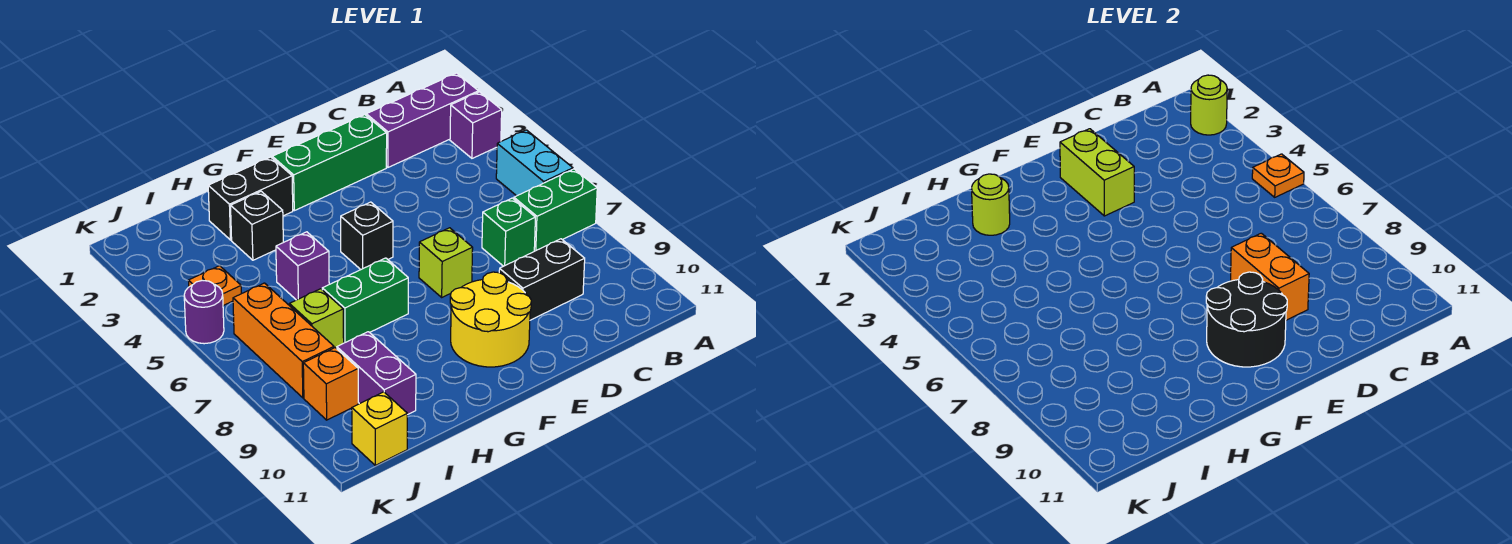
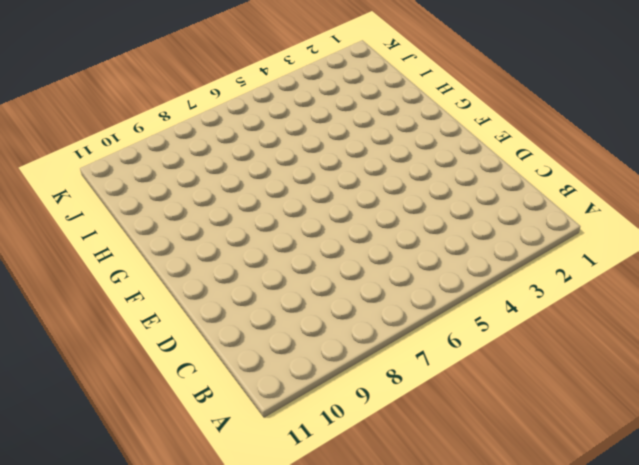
none -> purple 1x3 brick [366,73,478,167]
none -> purple 1x1 brick [450,92,502,158]
none -> cyan 1x2 brick [496,130,573,196]

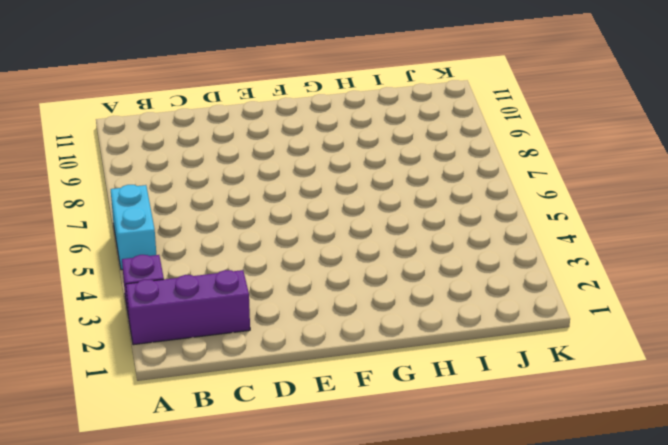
none -> green 1x2 brick [514,169,597,251]
none -> green 1x1 brick [482,198,535,266]
none -> black 1x2 brick [499,239,585,320]

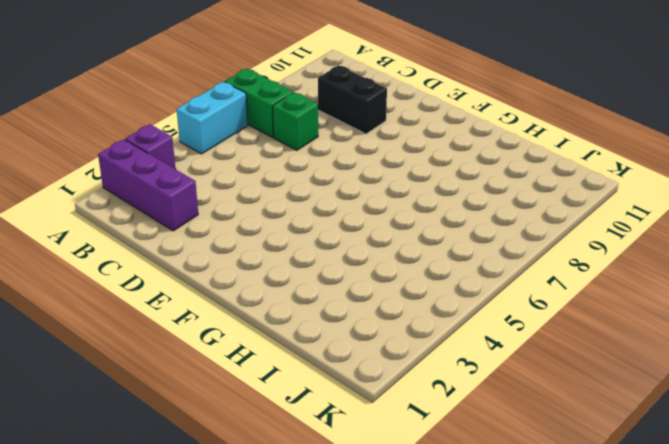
none -> green 1x3 brick [272,115,387,211]
none -> lime 1x1 brick [419,228,473,297]
none -> yellow 2x2 round brick [450,272,531,367]

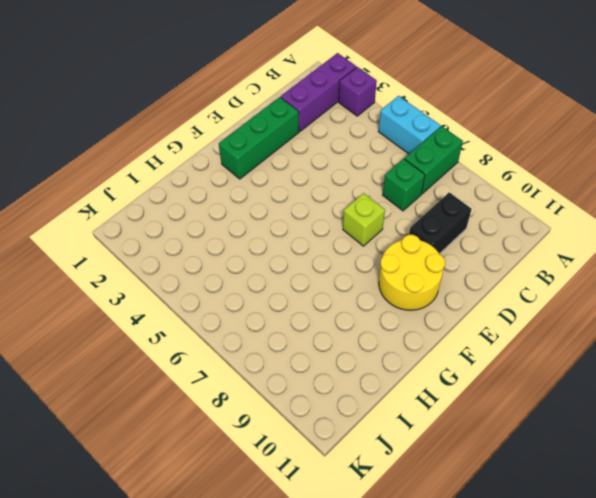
none -> black 1x1 brick [341,202,393,269]
none -> black 1x2 brick [208,157,293,240]
none -> green 1x2 brick [322,258,408,343]

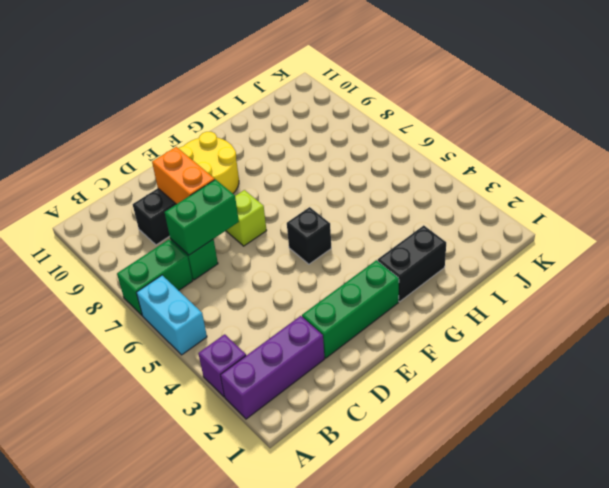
green 1x2 brick [164,179,239,255] -> green 1x2 brick moved to [322,258,408,343]
none -> black 1x1 brick [231,191,283,260]
none -> purple 1x1 brick [276,232,329,300]
none -> lime 1x1 brick [289,289,344,348]

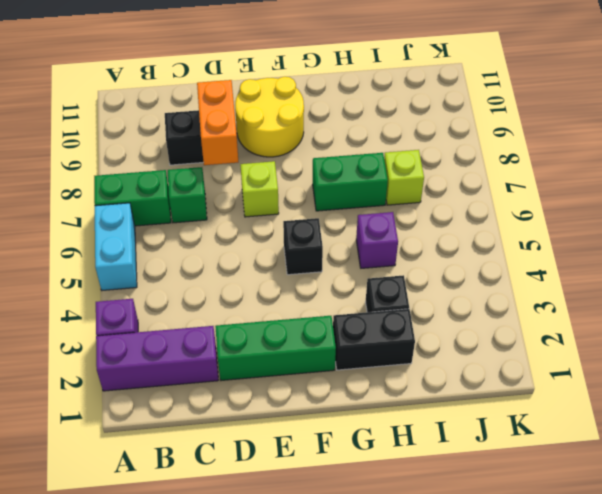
none -> purple 1x2 brick [337,332,416,415]
none -> orange 1x1 plate [188,266,241,306]
none -> orange 1x3 brick [233,283,334,398]

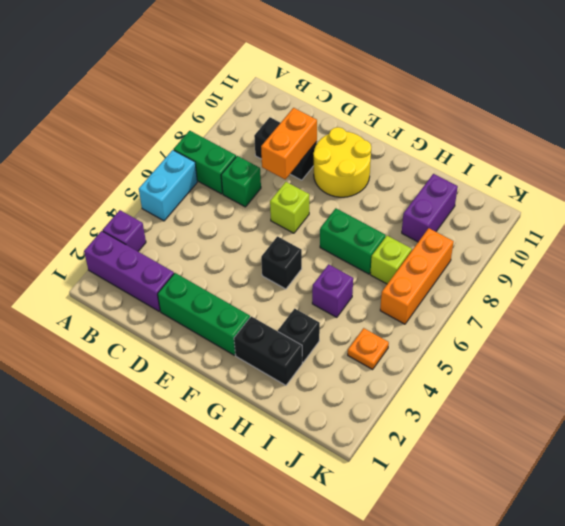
none -> orange 1x1 brick [303,348,358,420]
none -> yellow 1x1 brick [352,392,407,465]
none -> purple 1x1 round brick [184,280,224,344]

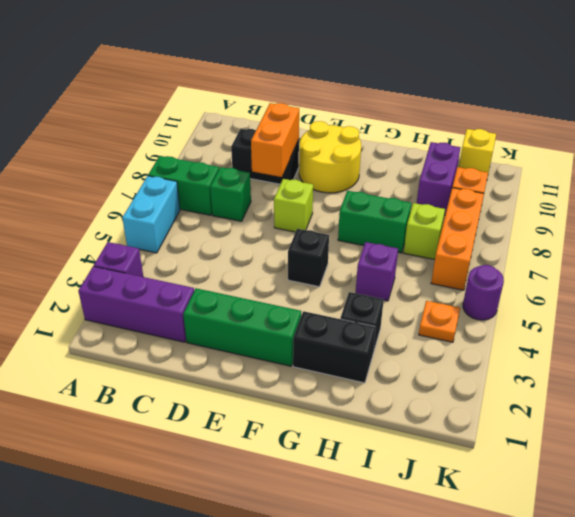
none -> lime 1x1 round brick [1191,75,1227,135]
none -> orange 1x1 plate [1252,154,1304,197]
none -> lime 1x2 brick [1060,129,1134,216]

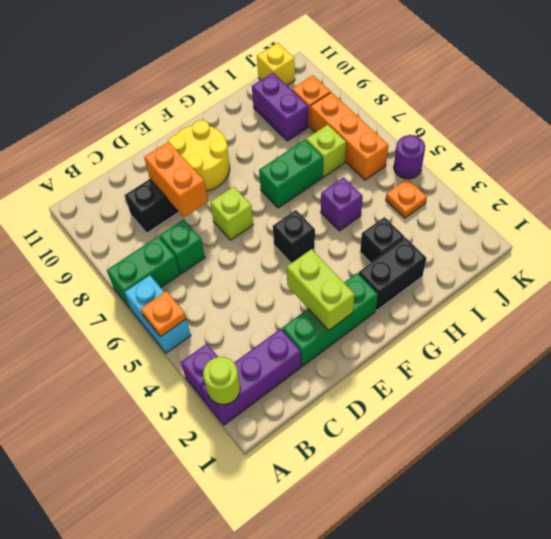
none -> black 2x2 round brick [1206,272,1287,367]
none -> lime 1x1 round brick [972,174,1010,235]

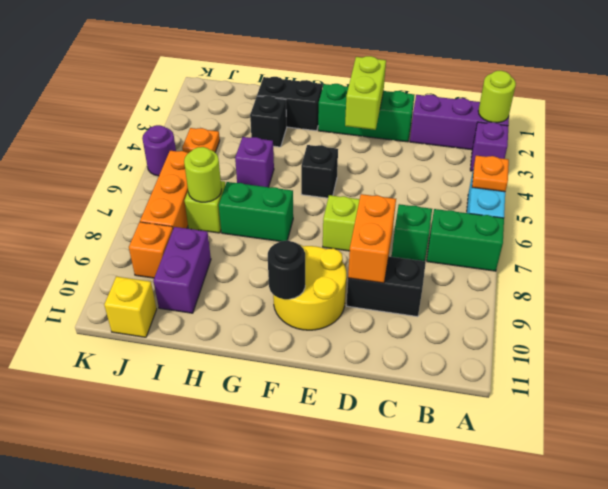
black 1x1 round brick [268,241,305,299] -> black 2x2 round brick [1206,272,1287,367]
lime 1x1 round brick [184,147,221,202] -> lime 1x1 round brick moved to [972,174,1010,235]

